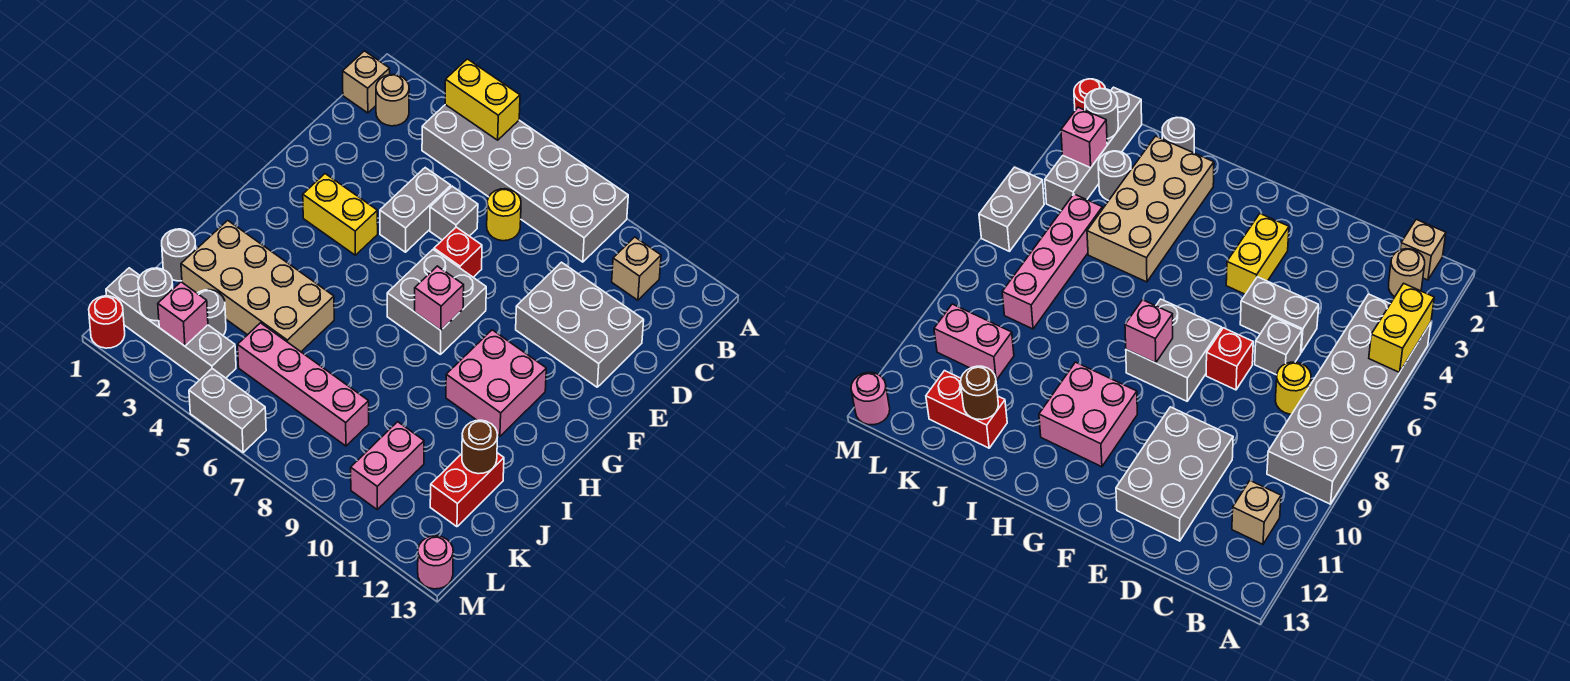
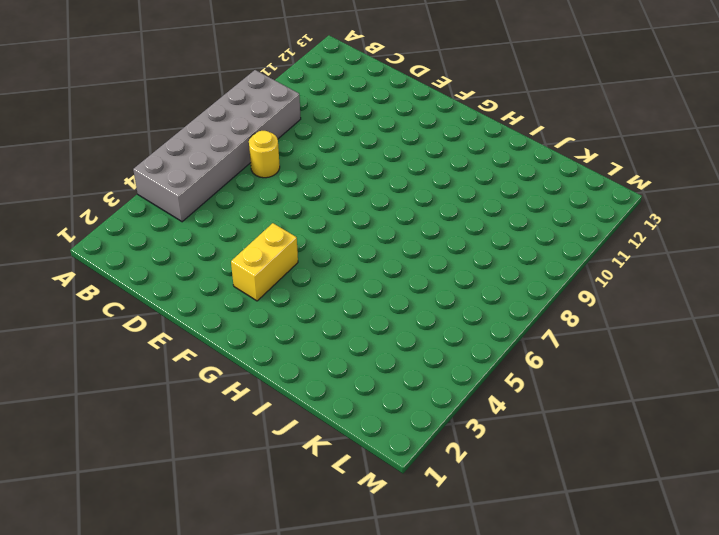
none -> tan 1x1 brick [343,51,390,113]
none -> tan 1x1 round brick [376,74,409,126]
none -> tan 1x1 brick [612,237,661,300]

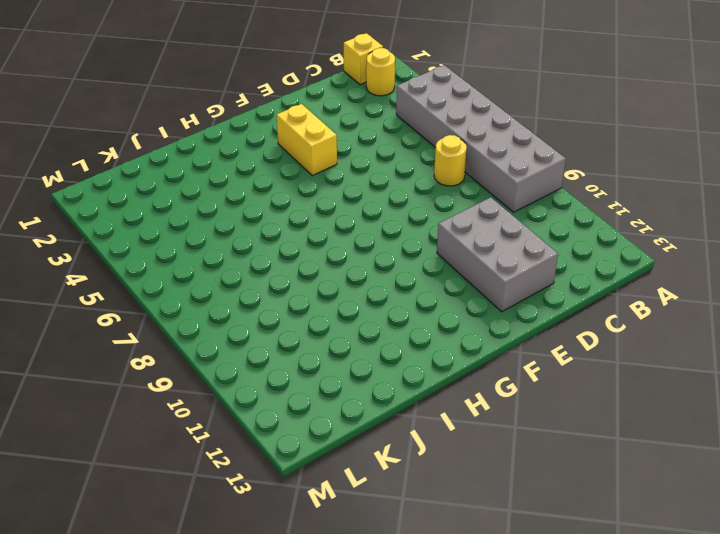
yellow 1x1 brick [344,33,383,85] -> tan 1x1 brick [343,51,390,113]
yellow 1x1 round brick [366,48,395,96] -> tan 1x1 round brick [376,74,409,126]
none -> tan 1x1 brick [612,237,661,300]
none -> grey 1x2 brick [380,168,451,252]
none -> grey 1x1 brick [430,186,478,240]

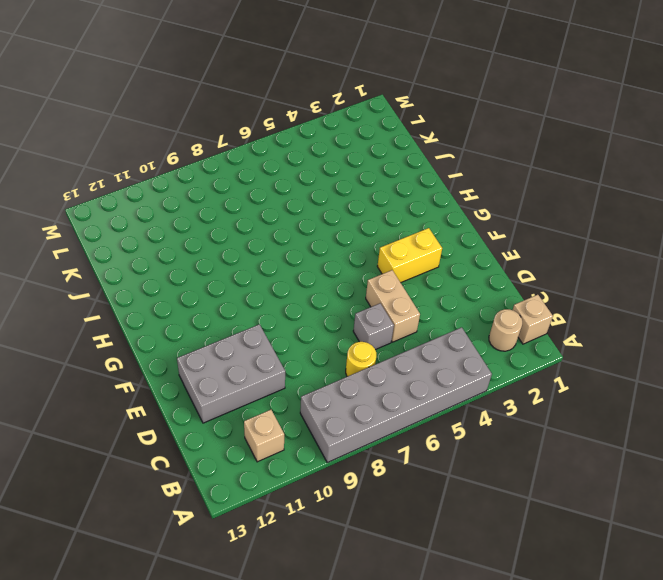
tan 1x2 brick [366,270,420,342] -> grey 1x2 brick [380,168,451,252]
none -> red 1x1 brick [434,227,482,277]
none -> grey 2x2 brick [387,250,486,355]
none -> pink 2x2 brick [446,330,546,436]

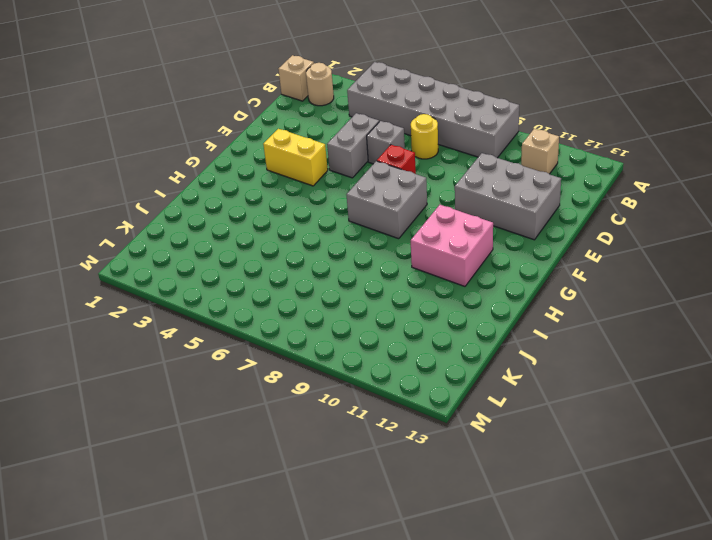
none -> tan 2x4 brick [181,220,334,352]
none -> grey 1x1 round brick [162,229,196,281]
none -> red 1x2 brick [430,453,504,527]

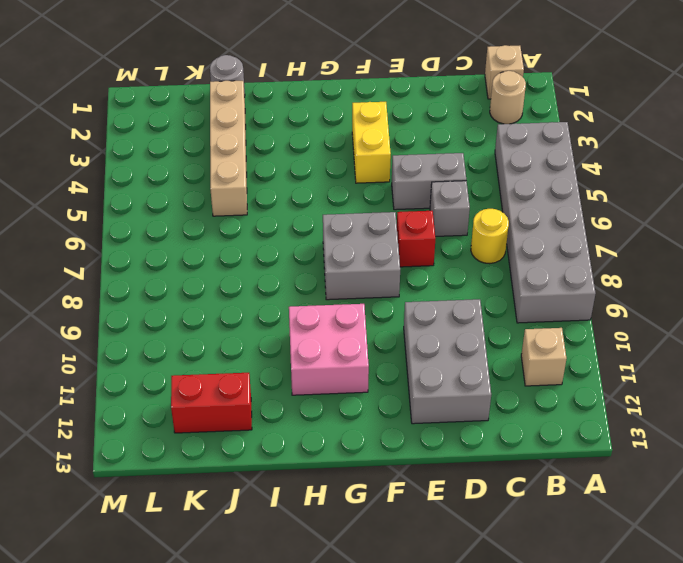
tan 1x4 brick [210,81,247,216] -> tan 2x4 brick [181,220,334,352]
none -> grey 1x1 round brick [197,290,226,335]
none -> pink 1x4 brick [238,323,369,446]
none -> pink 1x2 brick [351,422,424,509]

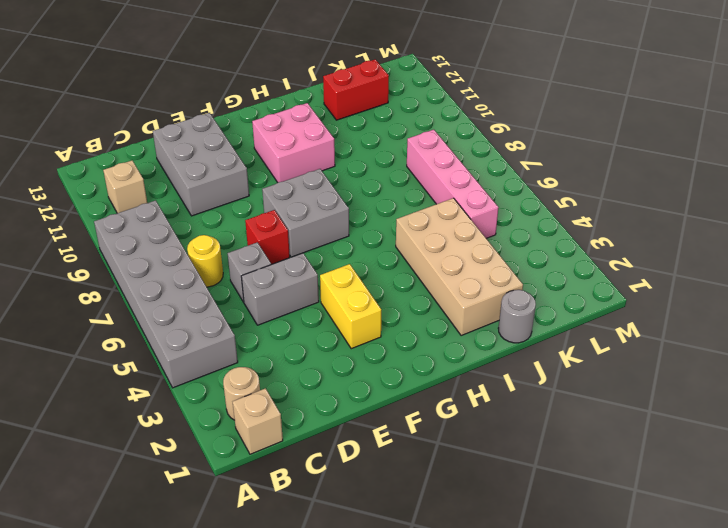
none -> grey 1x1 round brick [197,290,226,335]
none -> pink 1x2 brick [351,422,424,509]
none -> grey 1x4 brick [106,268,236,380]

